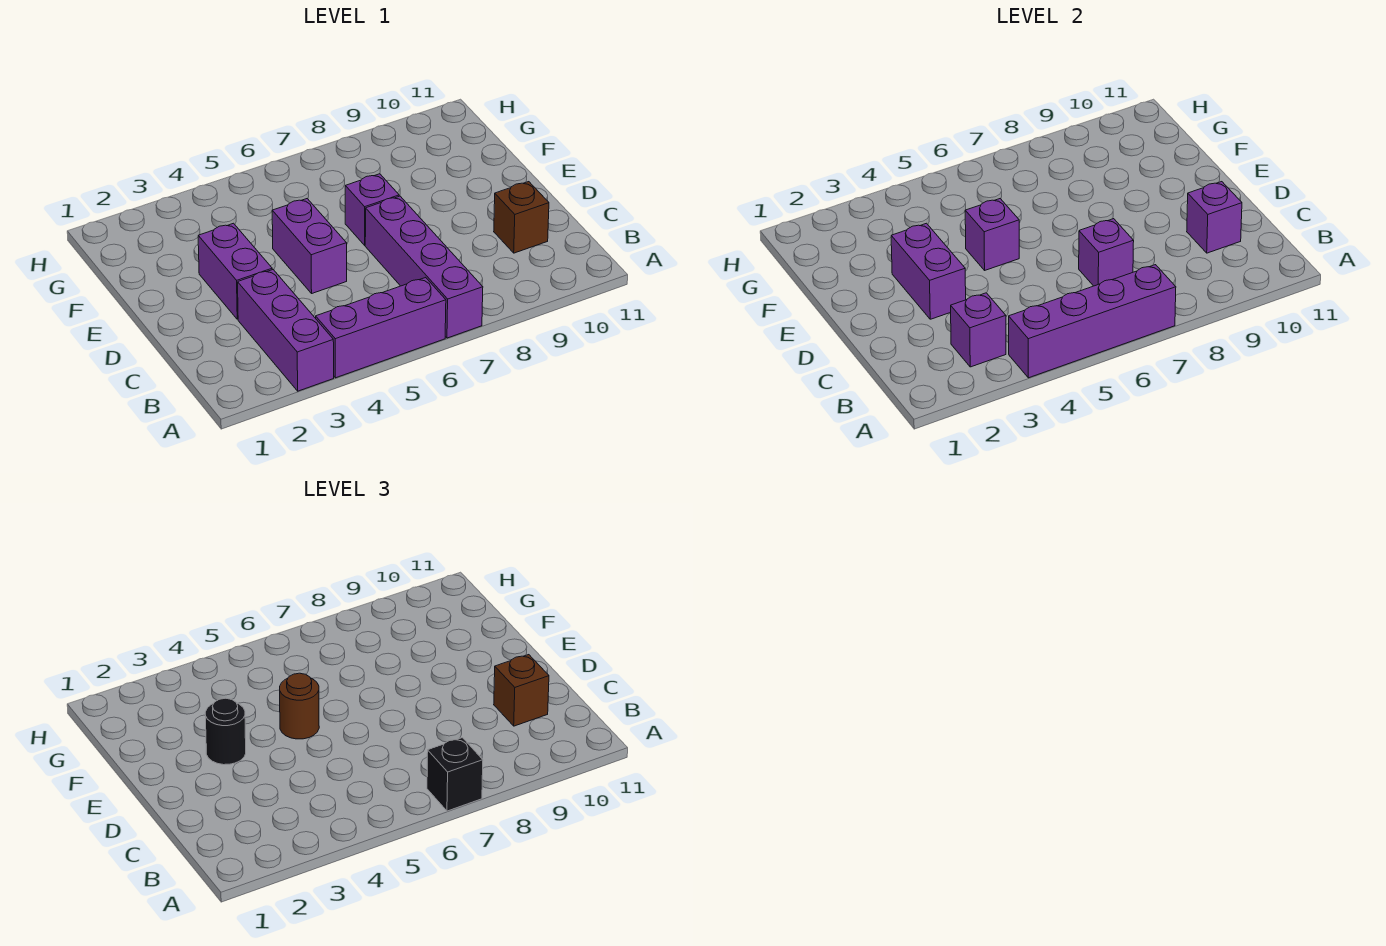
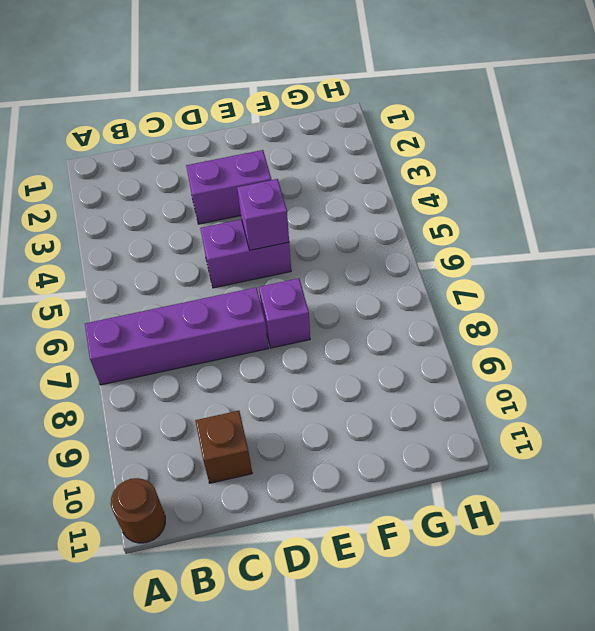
brown 1x1 round brick [111,478,165,543] -> brown 1x1 round brick moved to [280,673,319,739]
none -> purple 1x3 brick [238,270,334,391]
none -> purple 1x3 brick [316,277,446,378]
none -> purple 1x4 brick [1009,265,1176,378]

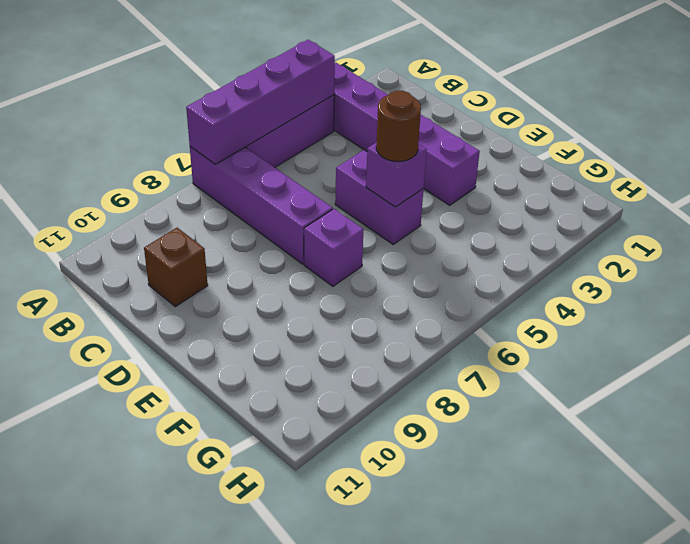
none -> purple 1x1 brick [951,293,1006,367]
none -> purple 1x1 brick [1079,219,1134,286]
none -> purple 1x1 brick [1187,182,1242,253]

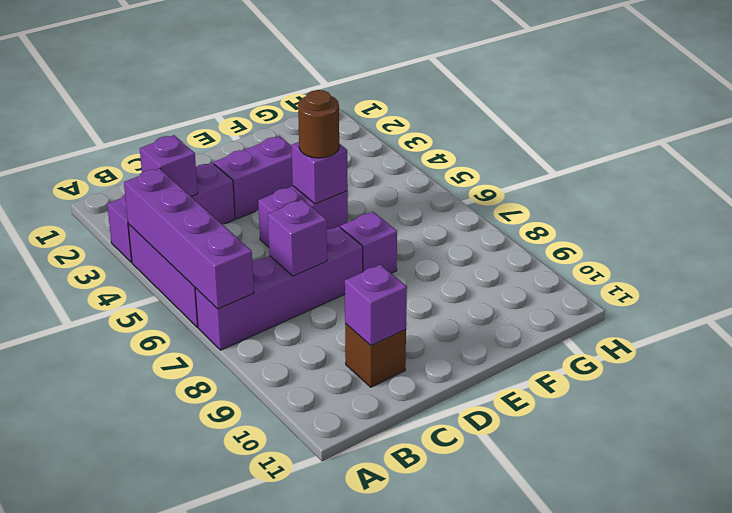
none -> purple 1x2 brick [891,223,966,319]
none -> black 1x1 brick [427,738,483,811]
none -> brown 1x1 brick [494,655,549,726]

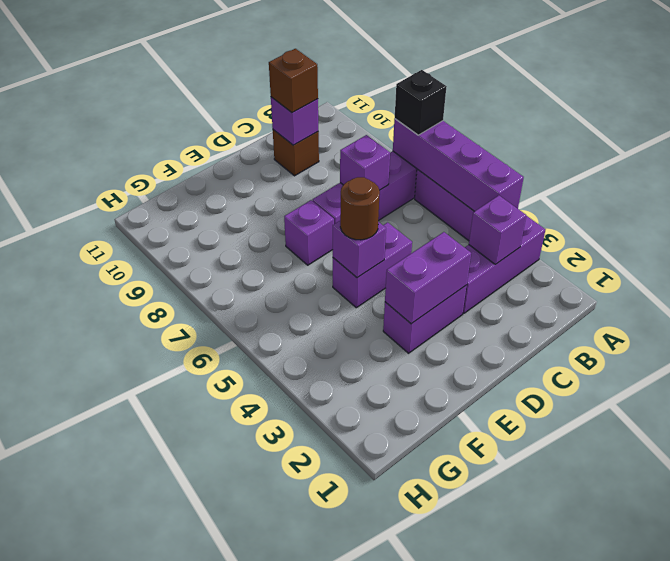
none -> black 1x1 round brick [205,698,246,765]

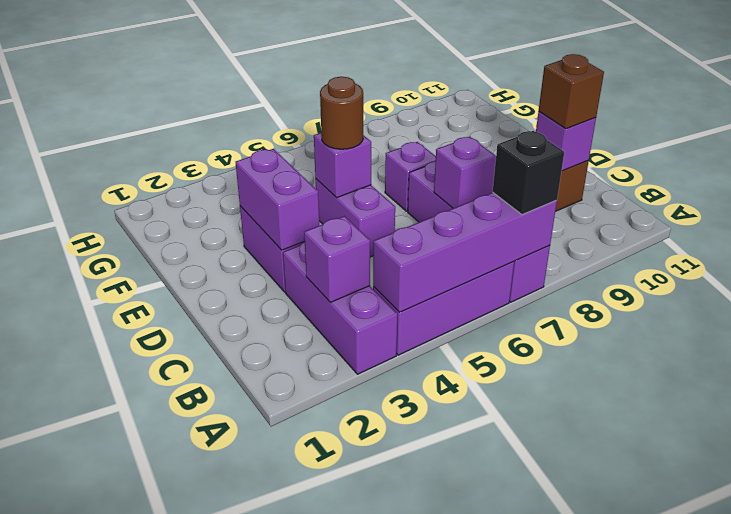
none -> black 1x1 round brick [205,698,246,765]

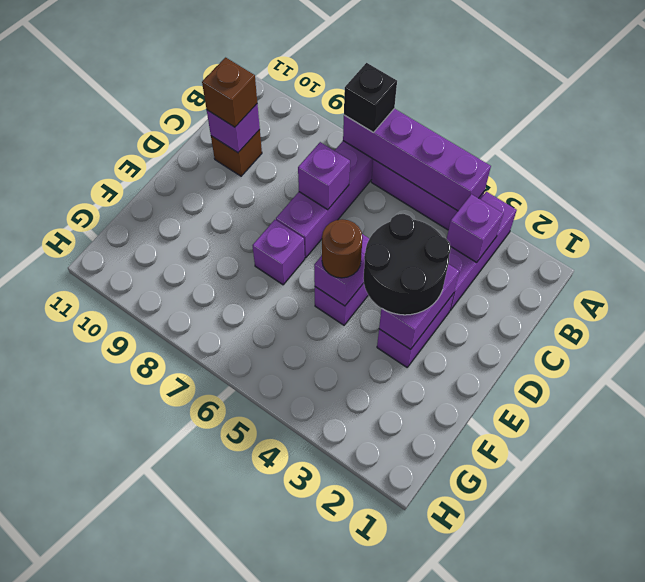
black 2x2 round brick [363,214,451,315] -> black 1x1 round brick [205,698,246,765]

